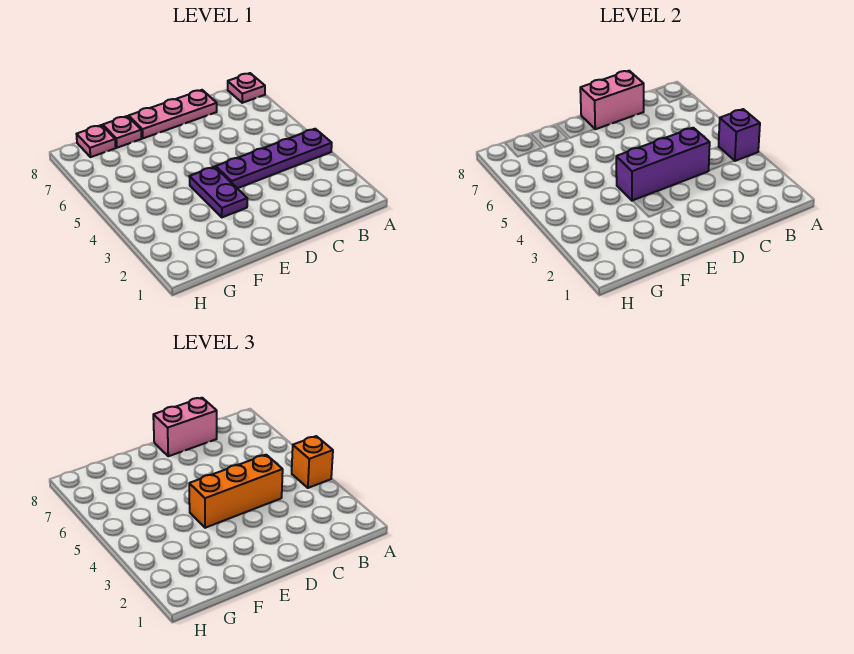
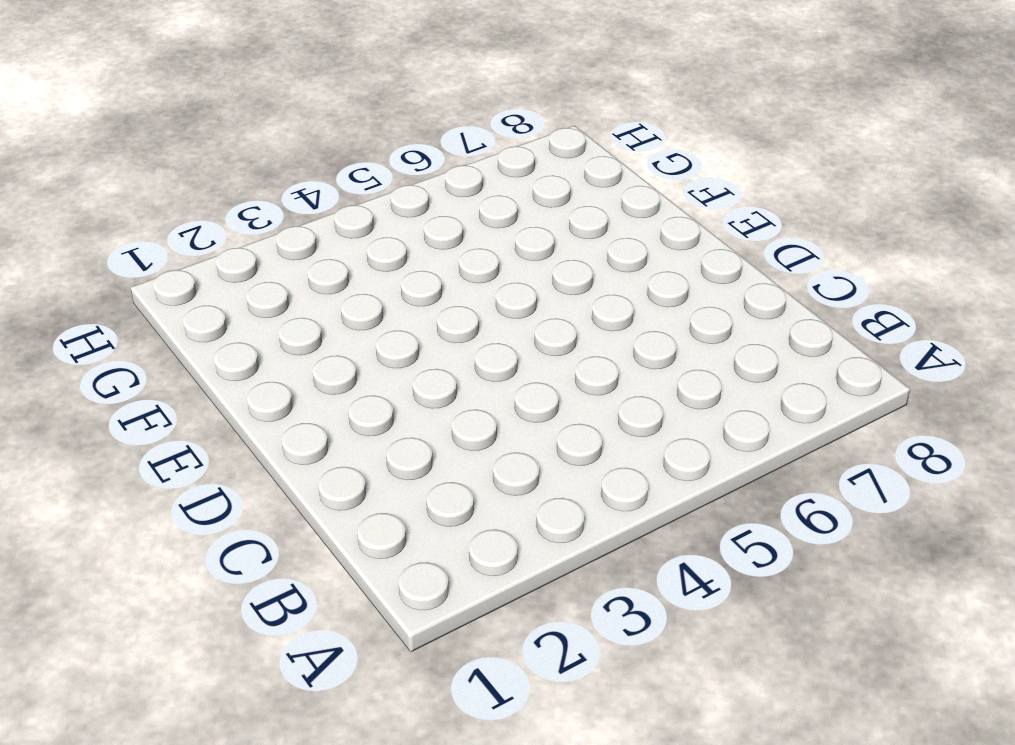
none -> purple 1x4 plate [216,129,332,188]
none -> pink 1x1 plate [228,73,265,103]
none -> pink 1x3 plate [129,90,217,138]

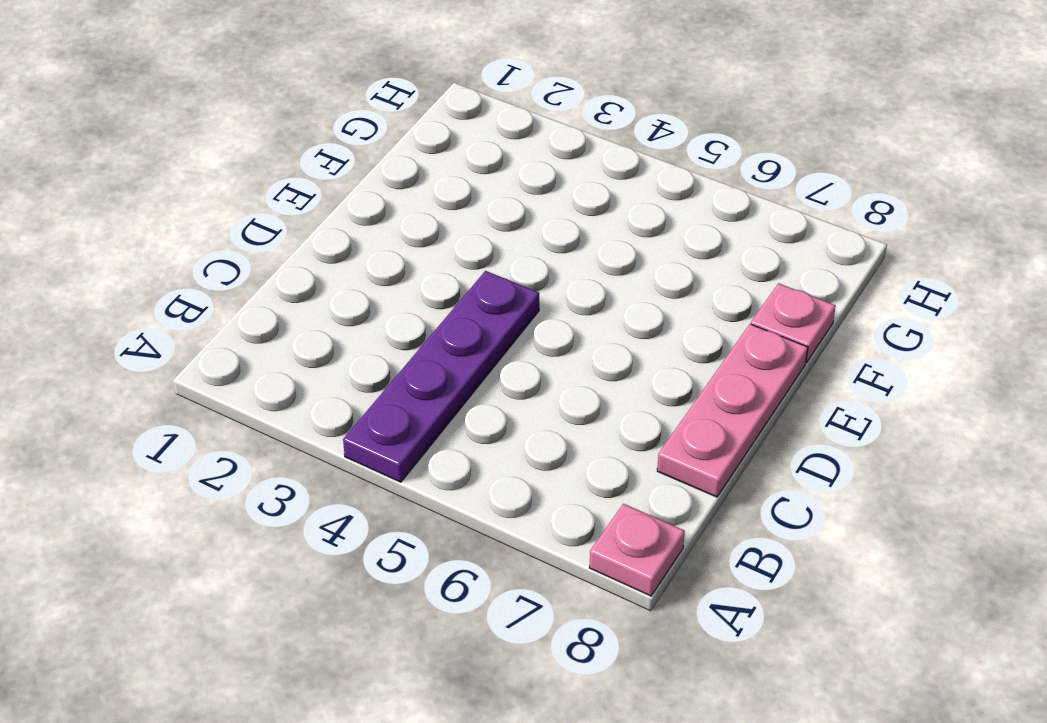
none -> purple 1x2 plate [189,167,247,217]
none -> pink 1x1 plate [77,125,116,157]
none -> purple 1x1 brick [719,109,760,161]

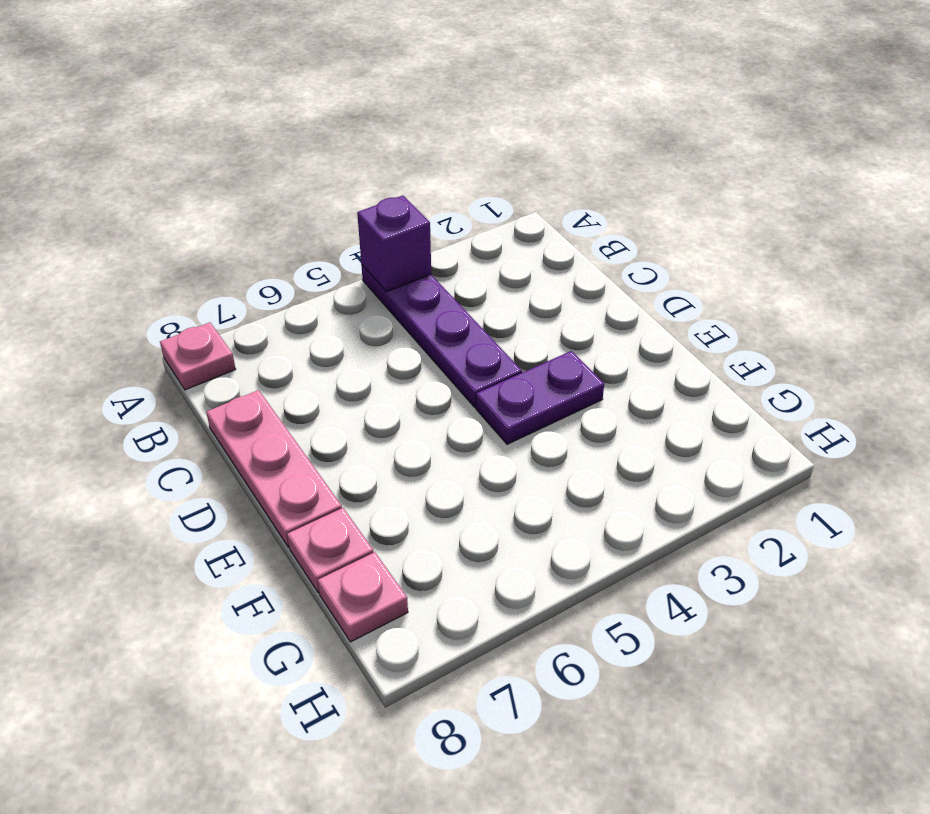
none -> purple 1x3 brick [616,128,710,201]
none -> pink 1x2 brick [580,71,644,129]
none -> orange 1x1 brick [292,436,333,488]

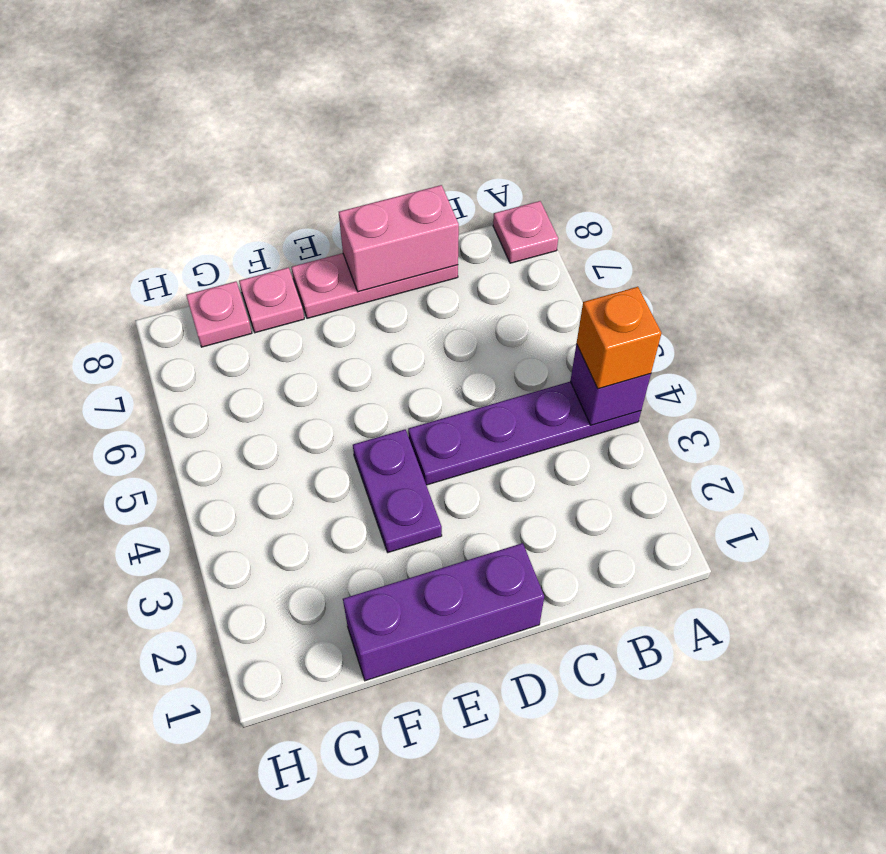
purple 1x3 brick [343,543,544,681] -> purple 1x3 brick moved to [616,128,710,201]
none -> orange 1x3 brick [189,455,283,528]
none -> pink 1x2 brick [153,398,217,456]

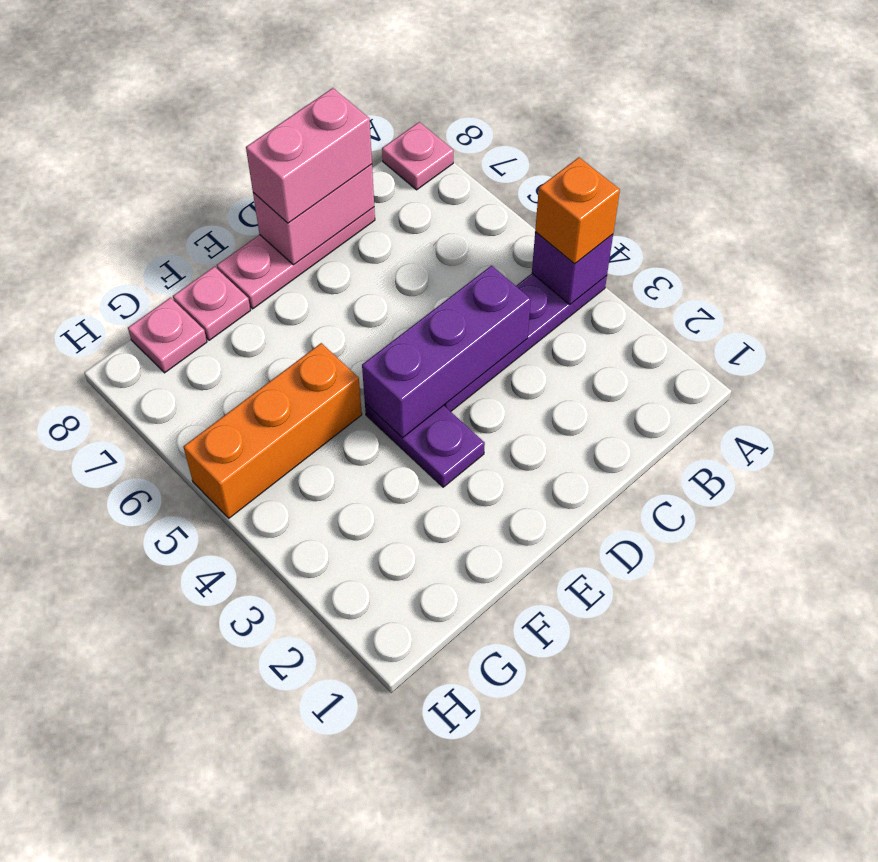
orange 1x3 brick [183,343,362,518] -> orange 1x3 brick moved to [189,455,283,528]

